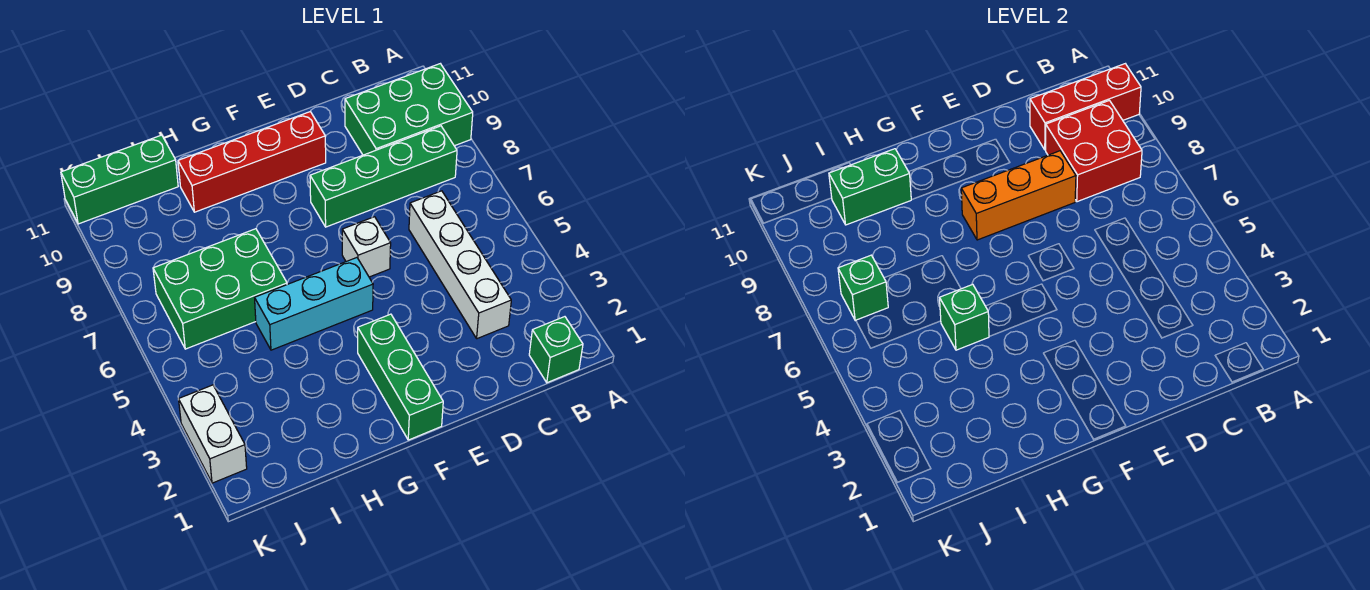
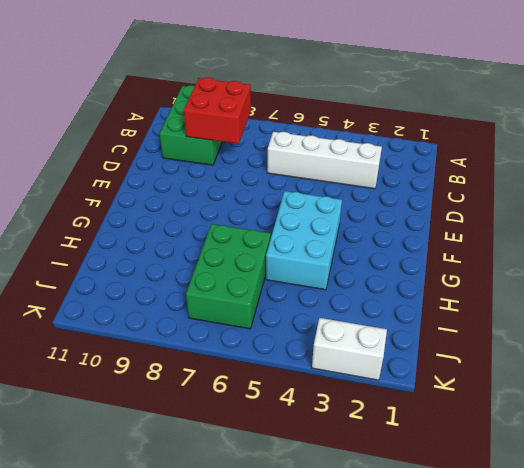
cyan 2x3 brick [266,191,342,290] -> cyan 1x3 brick [255,258,373,350]
none -> green 1x1 brick [529,317,583,383]
none -> green 1x4 brick [310,126,457,227]
none -> white 1x1 brick [342,217,391,277]

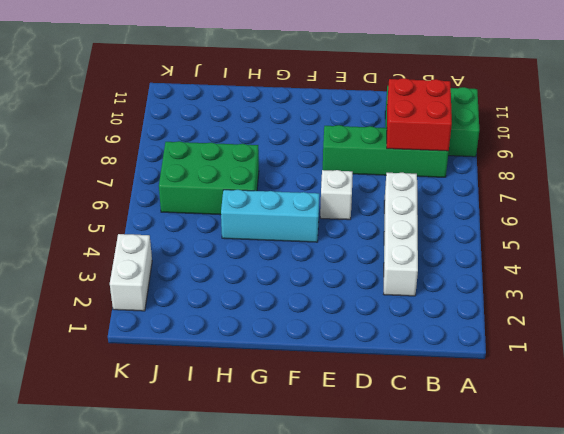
none -> green 1x1 brick [529,317,583,383]
none -> red 1x4 brick [178,111,326,212]
none -> green 1x3 brick [358,314,443,440]

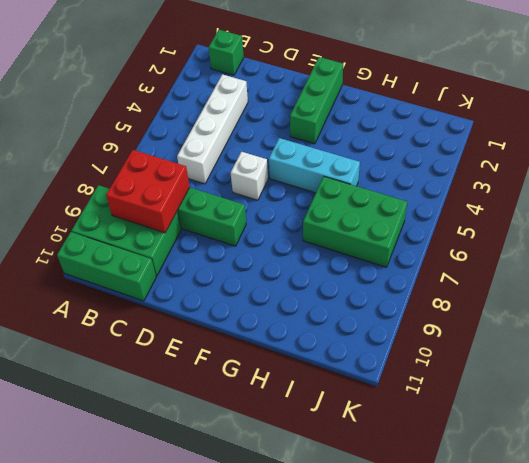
green 1x3 brick [57,232,156,301] -> green 1x3 brick moved to [61,135,178,224]
none -> red 1x4 brick [178,111,326,212]
none -> white 1x2 brick [179,385,247,483]
none -> red 1x3 brick [1030,64,1141,150]

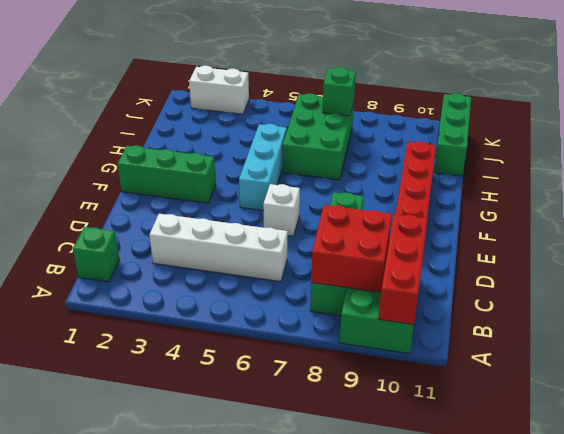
none -> orange 1x3 brick [961,151,1076,240]
none -> green 1x1 brick [940,284,989,350]
none -> green 1x2 brick [829,149,911,225]

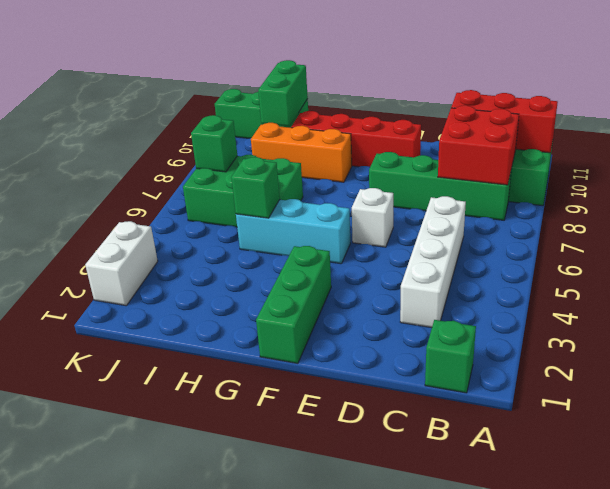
orange 1x3 brick [251,123,352,182] -> orange 1x3 brick moved to [961,151,1076,240]
green 1x2 brick [258,60,308,126] -> green 1x2 brick turned to [829,149,911,225]

